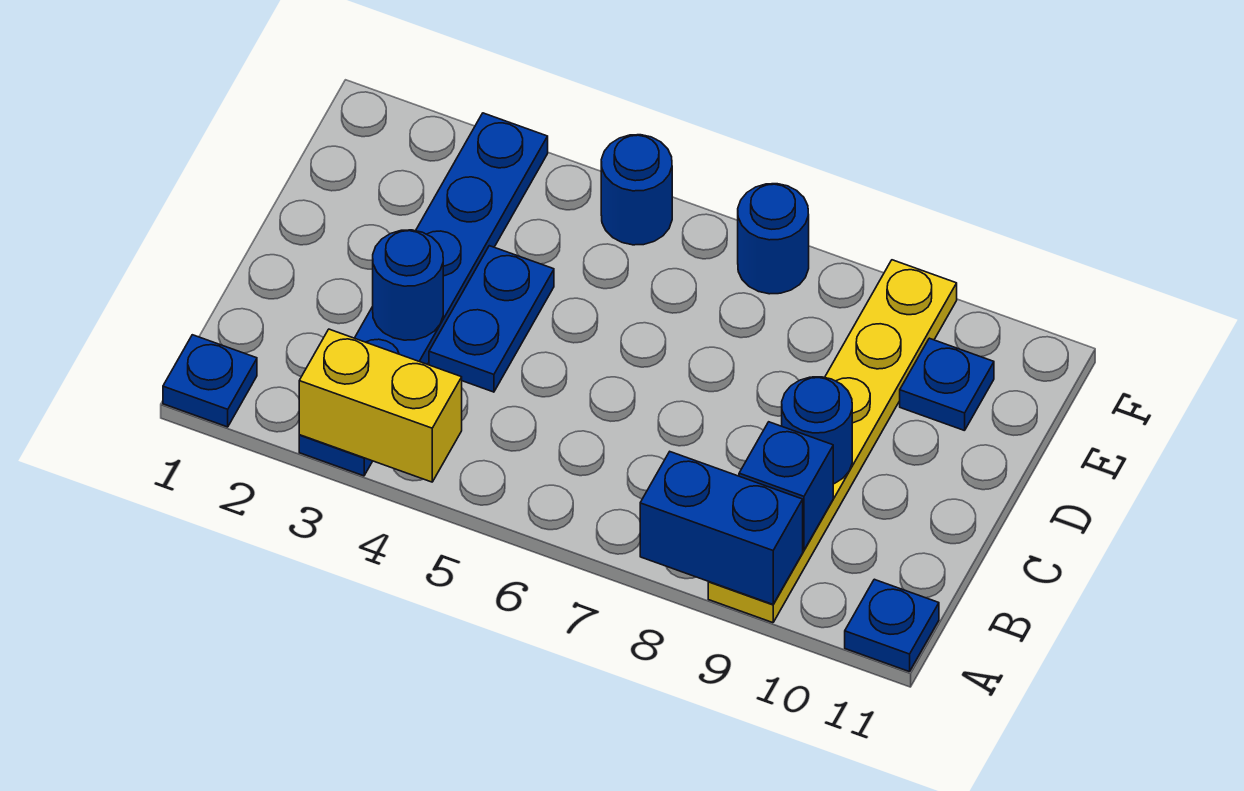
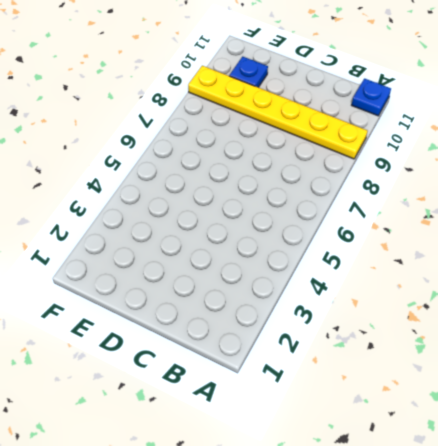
none -> blue 1x1 plate [163,335,257,427]
none -> blue 1x6 plate [299,113,548,476]
none -> blue 1x2 plate [429,246,554,392]

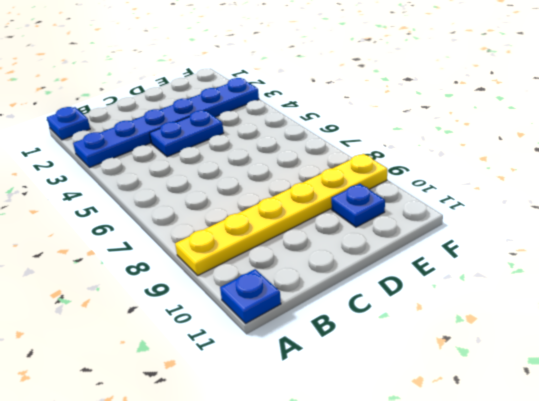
none -> blue 1x1 round brick [601,135,672,245]
none -> blue 1x1 round brick [738,184,809,294]
none -> yellow 1x2 brick [299,329,462,482]

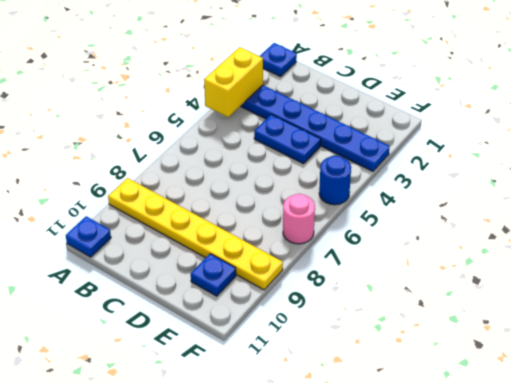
pink 1x1 round brick [283,194,315,244] -> blue 1x1 round brick [738,184,809,294]
none -> blue 1x2 brick [640,452,803,604]
none -> blue 1x1 brick [739,422,833,550]
none -> blue 1x1 round brick [373,230,443,340]

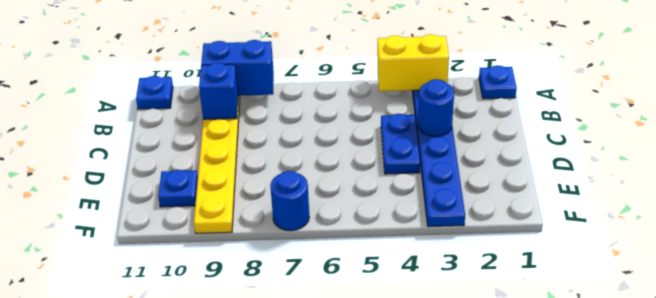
none -> blue 1x1 round brick [601,135,672,245]
none -> blue 1x1 round brick [782,377,852,484]

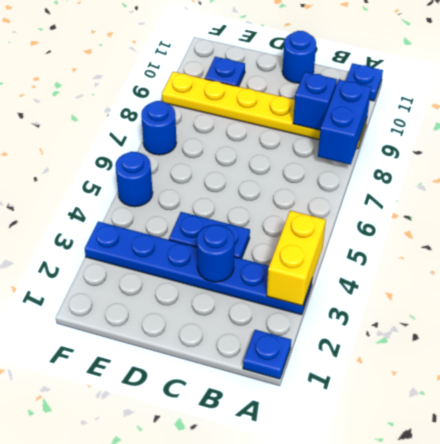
blue 1x1 round brick [282,31,316,83] -> blue 1x1 round brick moved to [782,377,852,484]

